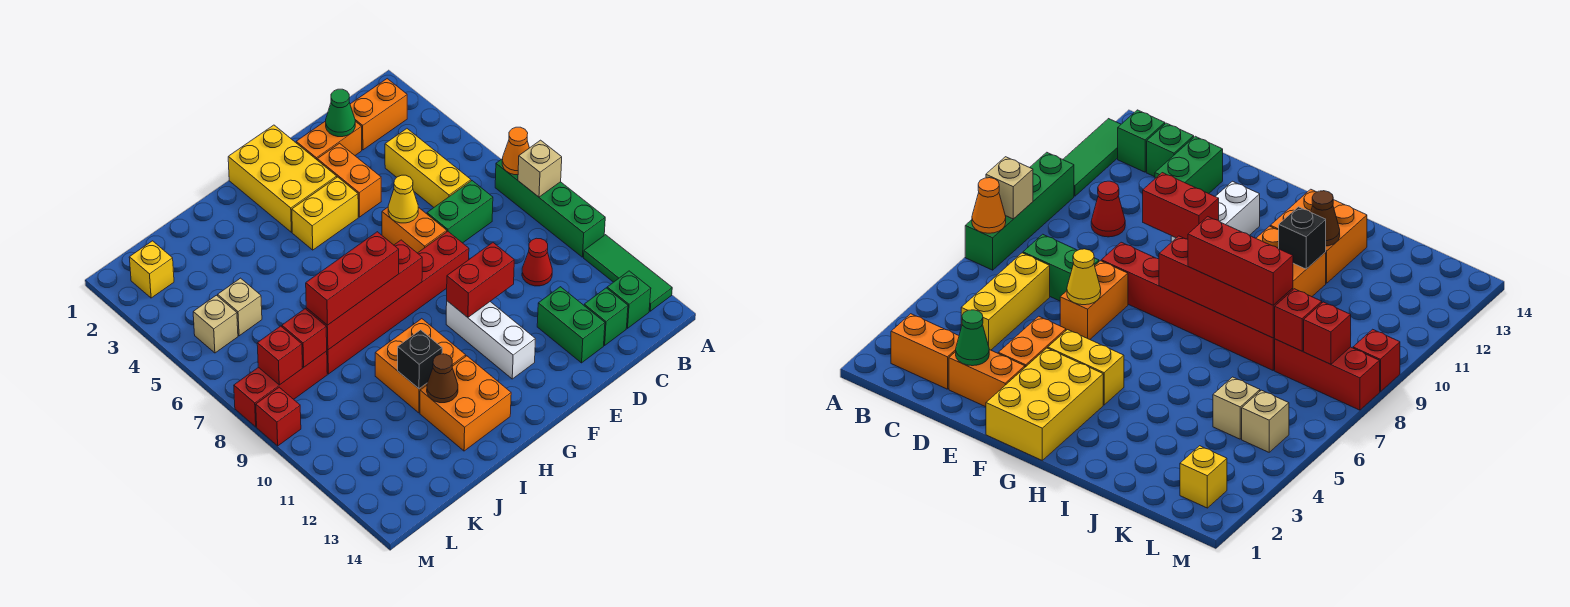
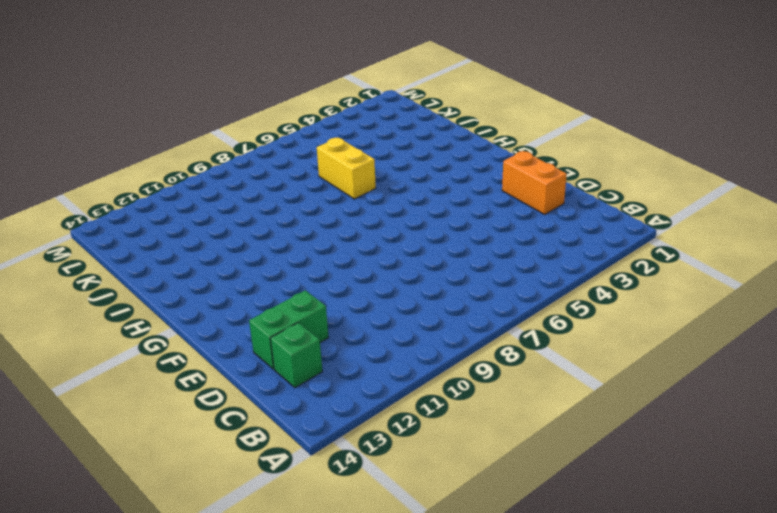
yellow 1x2 brick [317,138,376,199] -> yellow 1x2 brick moved to [292,177,358,250]
none -> green 1x4 brick [495,159,605,257]
none -> green 1x3 tile [584,235,672,311]
none -> orange 1x2 brick [350,79,407,150]
none -> green 1x1 brick [607,271,651,328]

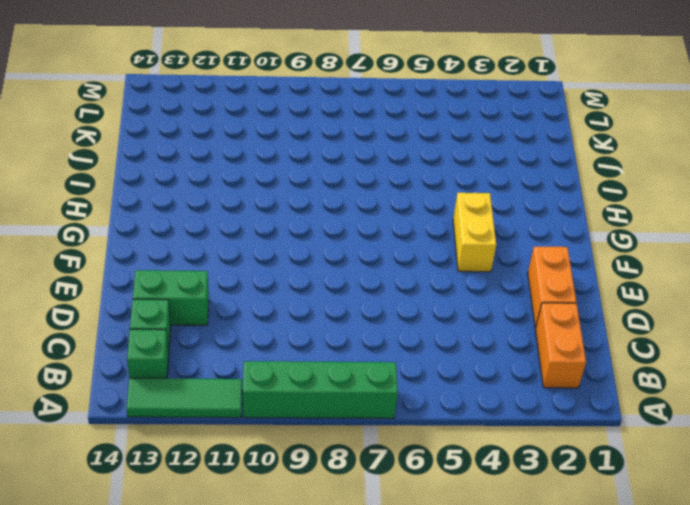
none -> yellow 1x3 brick [385,129,471,207]
none -> green 1x2 brick [427,181,493,243]
none -> red 1x1 cone [522,238,552,286]
none -> orange 1x2 brick [317,143,381,217]

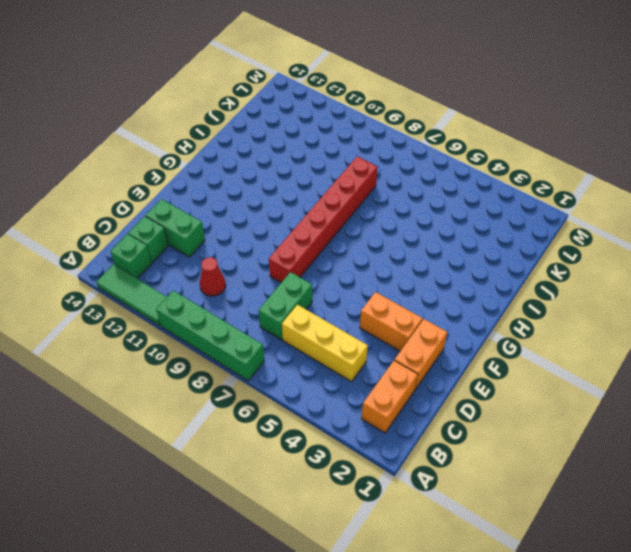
none -> orange 1x2 brick [382,207,447,253]
none -> yellow 2x3 brick [228,125,337,232]
none -> yellow 1x2 brick [292,177,358,250]
none -> white 1x3 brick [446,301,535,379]

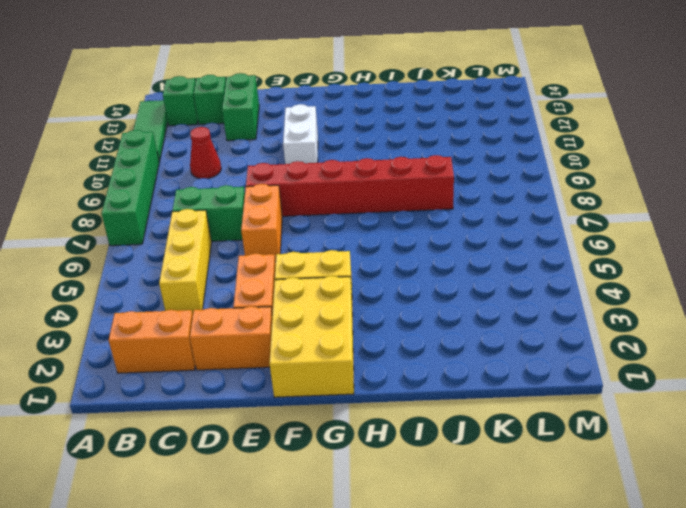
white 1x2 brick [283,104,318,164] -> white 1x3 brick [446,301,535,379]
none -> orange 2x2 brick [375,319,466,413]
none -> orange 2x2 brick [420,356,511,451]
none -> tan 1x1 brick [218,278,262,336]
none -> red 1x3 brick [234,351,327,427]

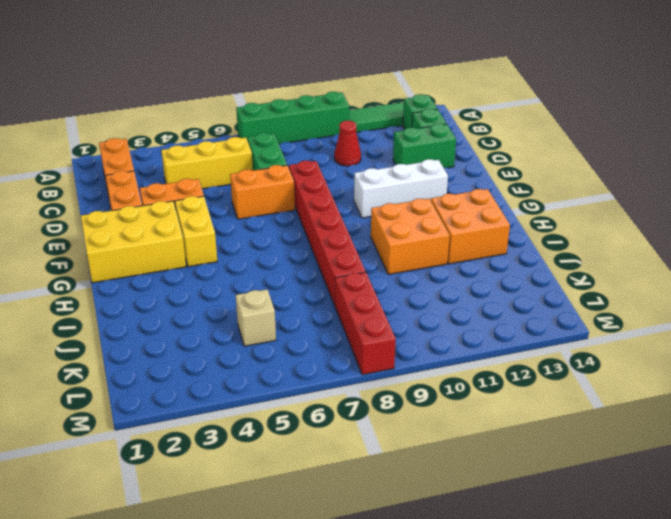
none -> yellow 1x1 brick [129,241,174,298]
none -> tan 1x1 brick [193,295,238,353]
none -> red 1x1 brick [256,387,301,446]
none -> orange 1x1 cone [502,127,529,175]

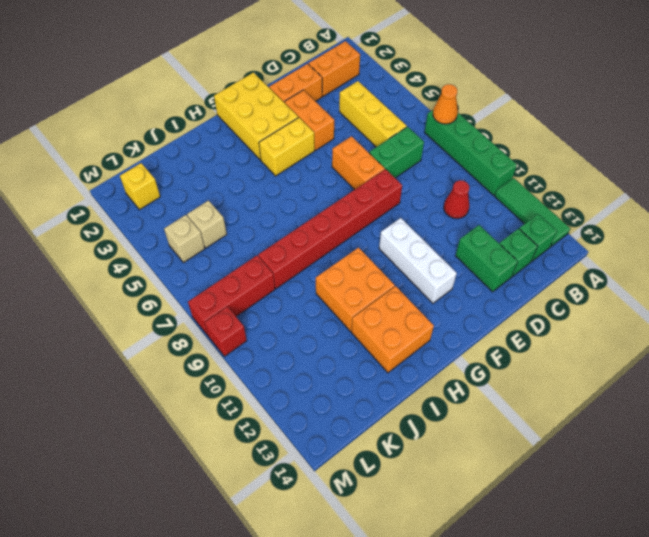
none -> tan 1x1 brick [518,140,562,197]
none -> green 1x1 cone [326,89,355,137]
none -> yellow 1x1 cone [388,175,418,223]
none -> red 1x2 brick [447,243,514,317]

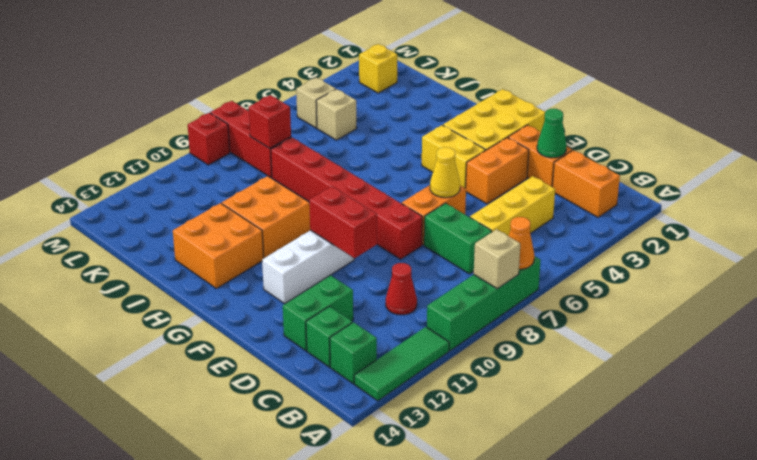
none -> red 1x4 brick [306,240,422,350]
none -> black 1x1 brick [398,330,442,389]
none -> brown 1x1 cone [427,354,458,403]
none -> red 1x1 brick [257,326,302,385]

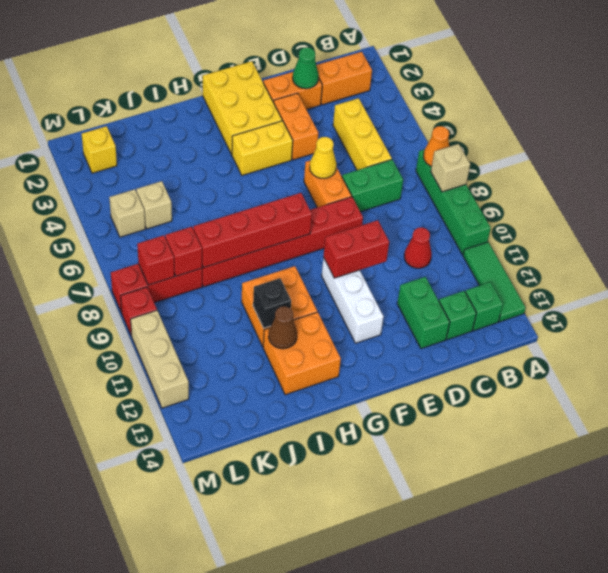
tan 1x3 brick [131,310,189,408] -> none
none -> red 1x3 brick [306,232,399,325]

